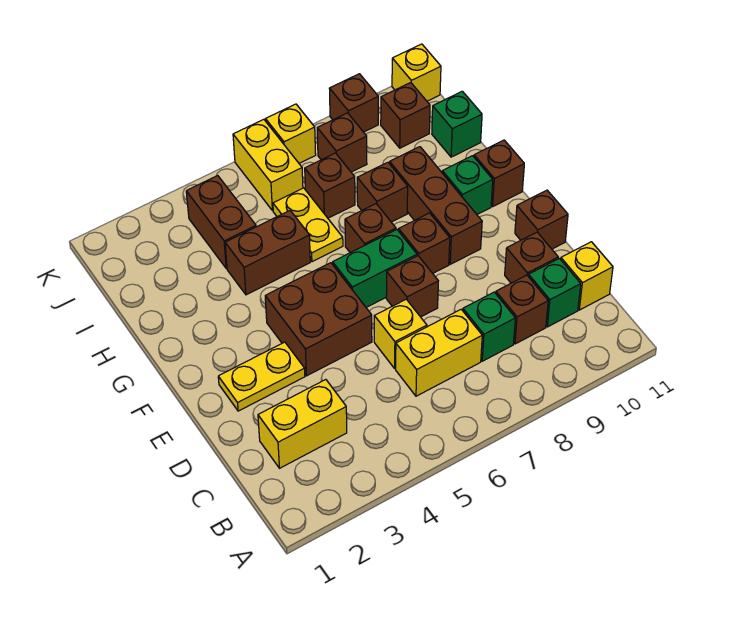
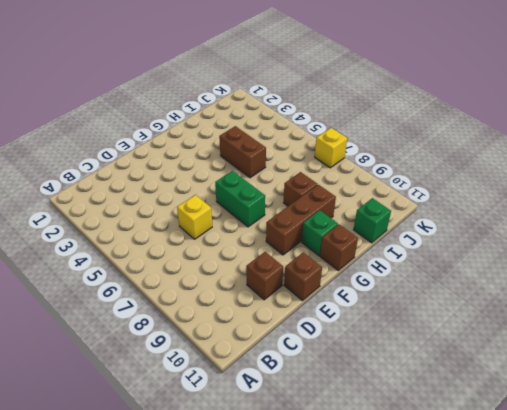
none -> yellow 1x2 brick [258,380,347,468]
none -> yellow 1x2 brick [396,309,482,396]
none -> green 1x1 brick [463,292,515,361]
none -> brown 1x1 brick [496,275,548,344]

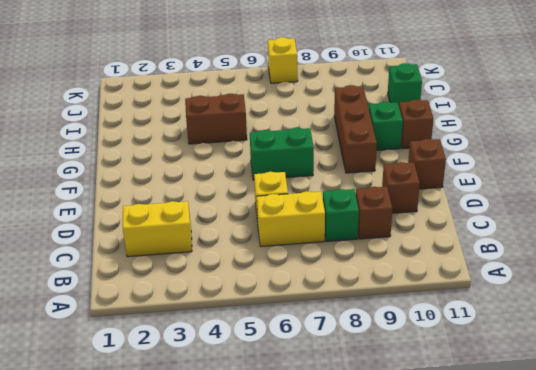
none -> green 1x1 brick [528,258,581,327]
none -> yellow 1x1 brick [561,242,613,310]
none -> yellow 1x2 plate [218,342,305,411]
none -> brown 2x2 brick [265,263,372,376]

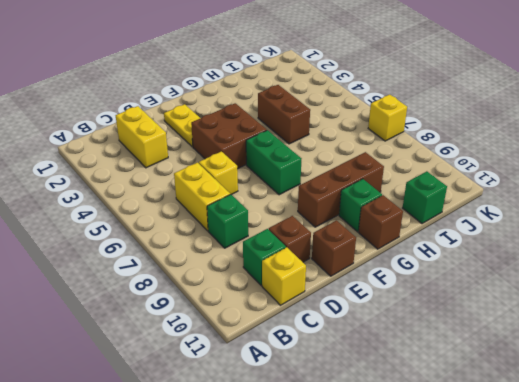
none -> brown 1x1 brick [496,275,548,344]
none -> brown 1x1 brick [386,256,438,317]
none -> brown 1x1 brick [399,213,450,273]
none -> brown 1x1 brick [345,204,396,253]

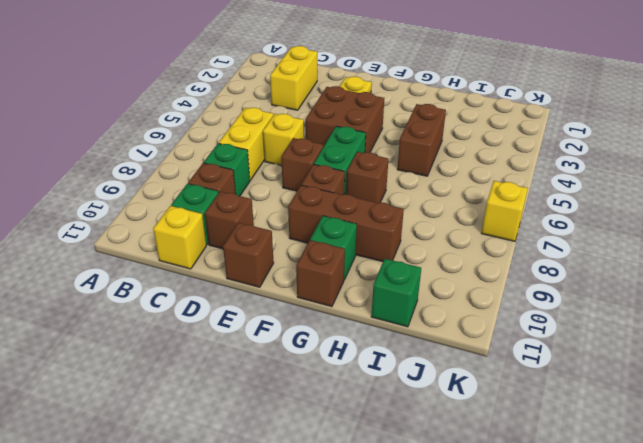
none -> yellow 1x2 plate [273,188,343,262]
none -> brown 1x1 brick [357,162,408,222]
none -> brown 1x2 brick [186,176,256,269]
none -> brown 1x1 brick [305,153,355,218]

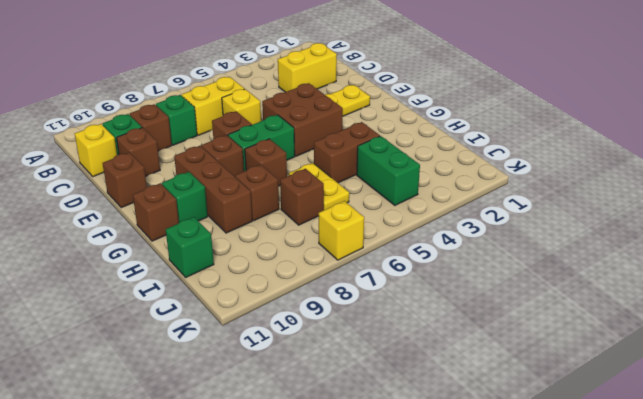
green 1x2 brick [357,136,420,205] -> brown 1x2 brick [186,176,256,269]
none -> yellow 1x2 brick [233,119,303,211]
none -> brown 1x1 brick [317,113,367,172]
none -> brown 1x1 brick [381,83,430,148]
none -> brown 1x1 brick [329,74,378,132]

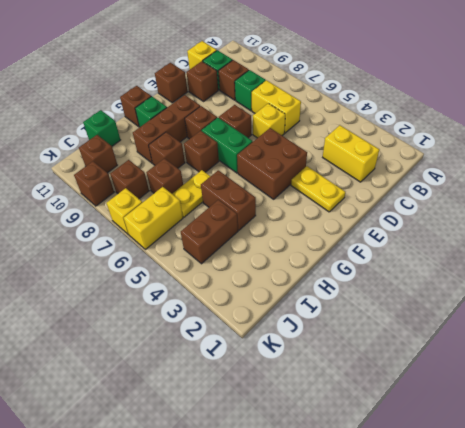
none -> yellow 1x1 brick [392,44,441,101]

